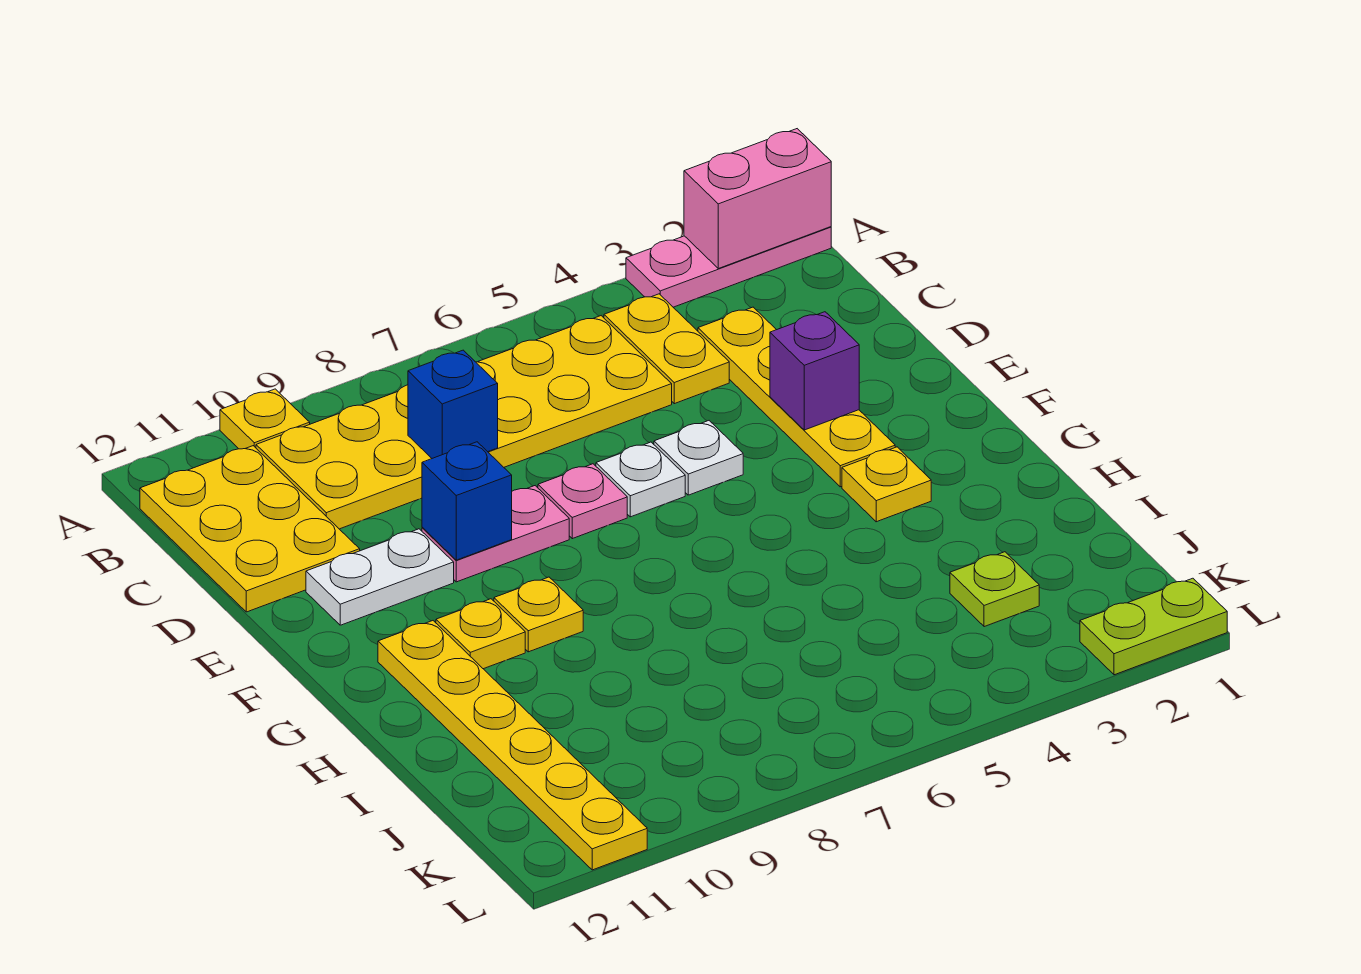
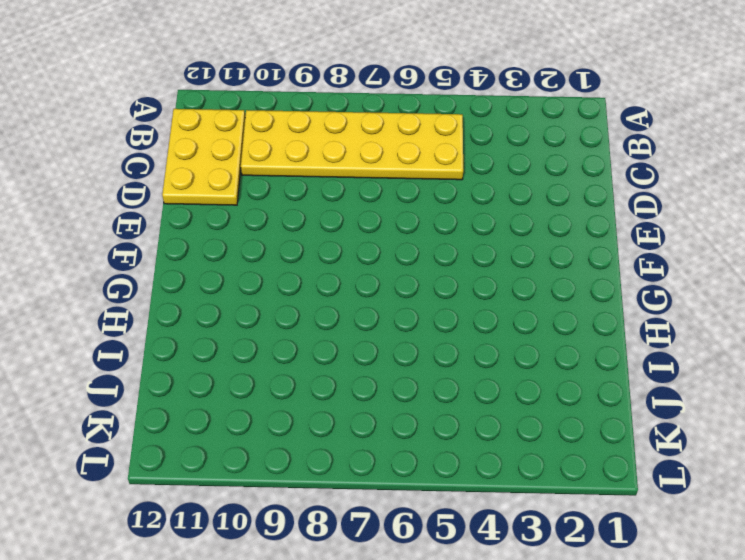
none -> pink 1x3 plate [626,227,831,307]
none -> yellow 1x1 plate [220,389,310,449]
none -> yellow 1x2 plate [604,294,729,404]

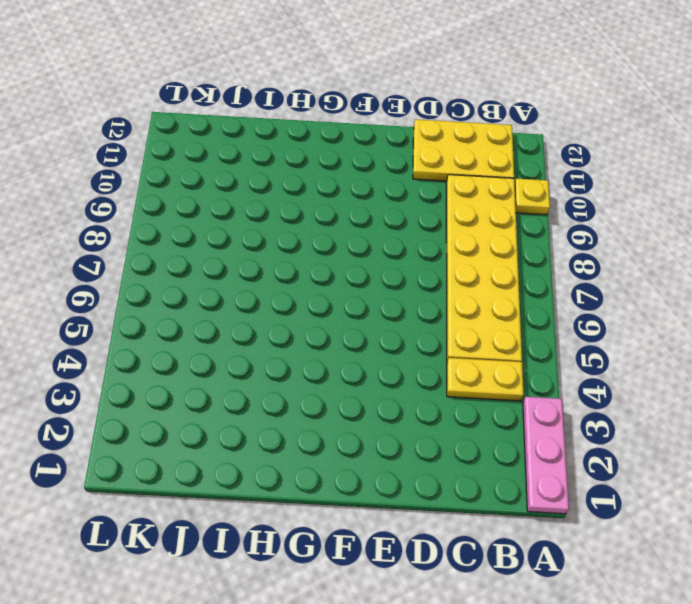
none -> yellow 1x4 plate [698,307,895,487]
none -> white 1x1 plate [654,421,743,495]
none -> white 1x1 plate [596,442,685,517]

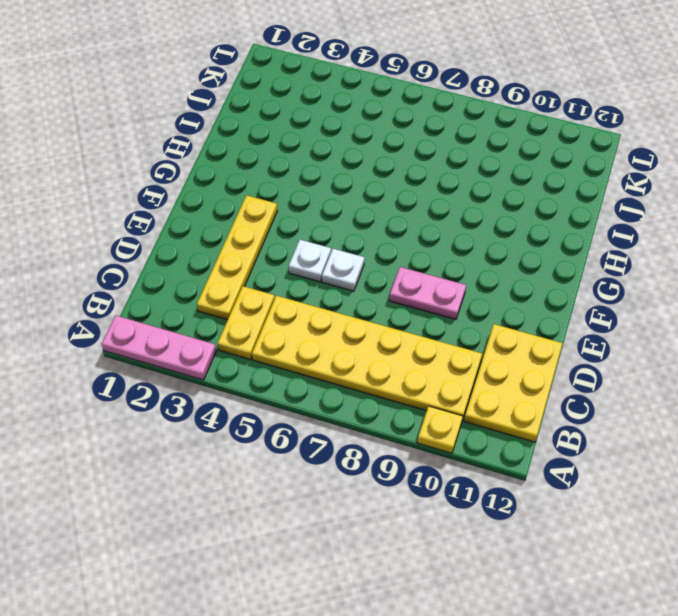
none -> pink 1x1 plate [538,464,627,539]
none -> white 1x2 plate [306,529,454,625]
none -> yellow 1x1 plate [842,447,931,522]

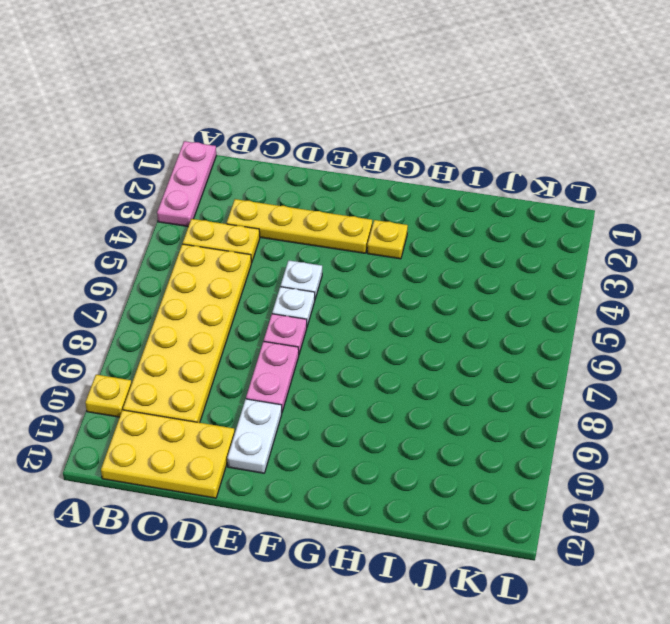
none -> yellow 1x1 plate [494,577,583,652]
none -> yellow 1x1 plate [436,599,525,669]
none -> yellow 1x6 plate [378,621,647,870]

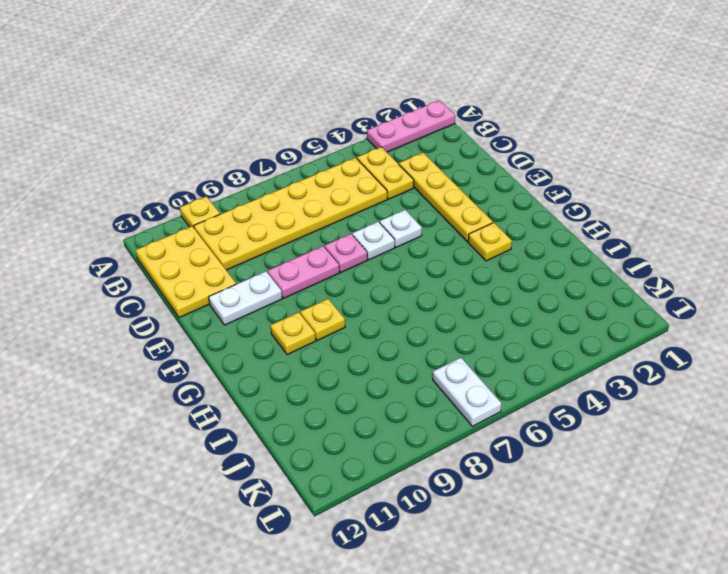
white 1x2 plate [433,358,501,426] -> none
none -> yellow 1x6 plate [378,621,647,870]
none -> lime 1x1 plate [950,552,1039,627]
none -> lime 1x2 plate [1080,578,1227,675]

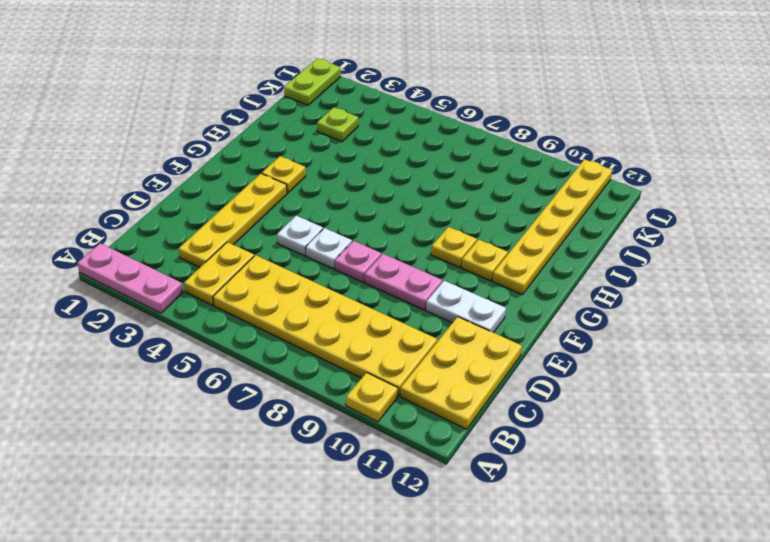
lime 1x2 plate [284,58,341,105] -> lime 1x2 plate turned to [1080,578,1227,675]
none -> pink 1x2 brick [684,129,831,269]
none -> blue 1x1 brick [408,350,498,458]
none -> purple 1x1 brick [770,312,859,430]

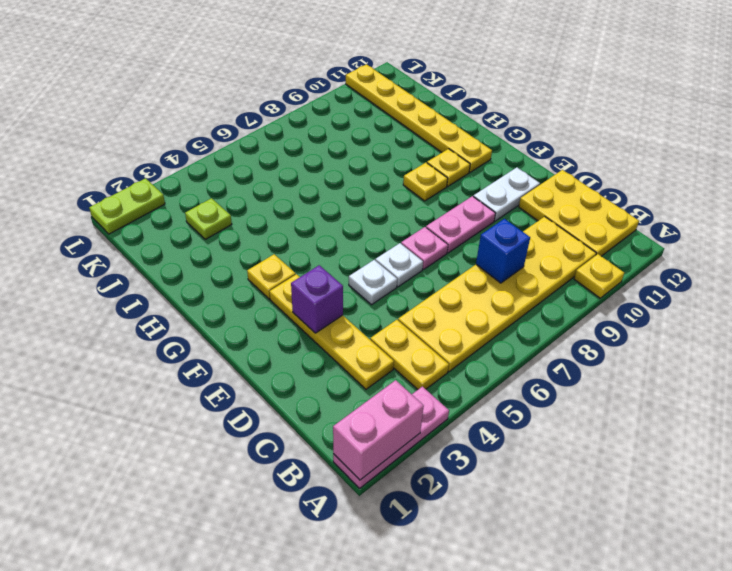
none -> blue 1x1 brick [422,442,512,560]

